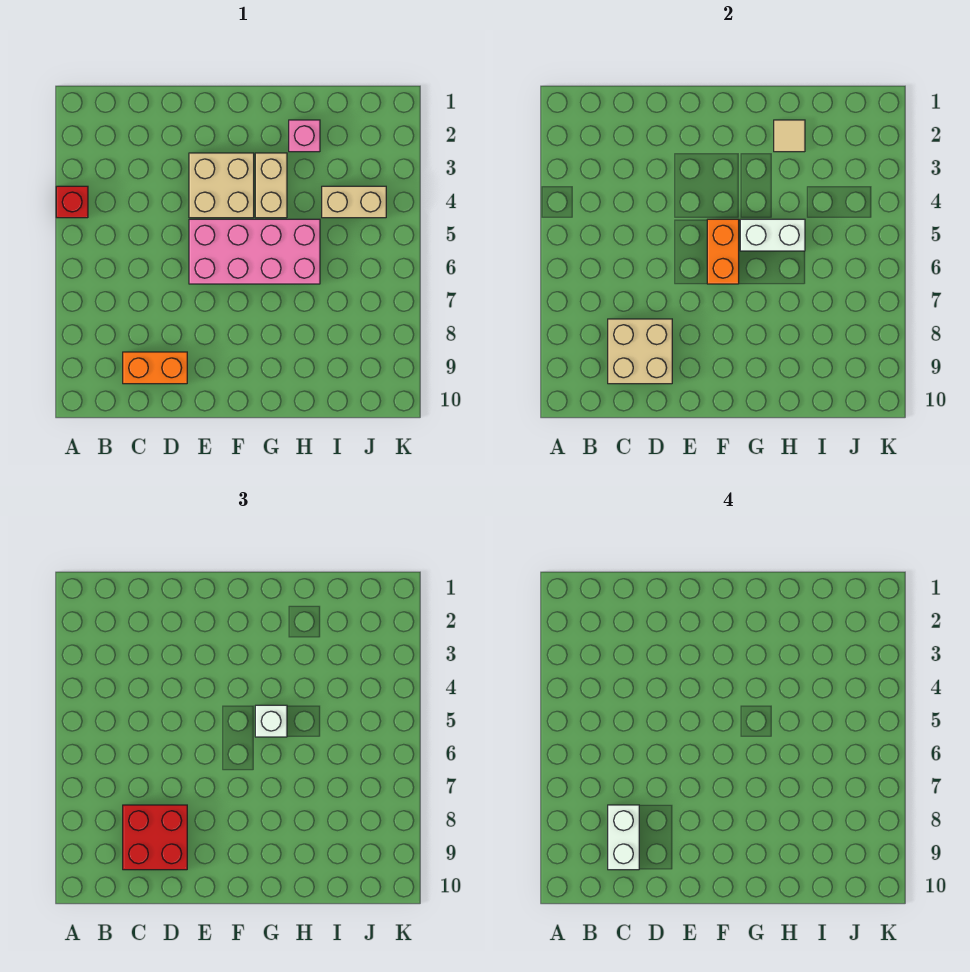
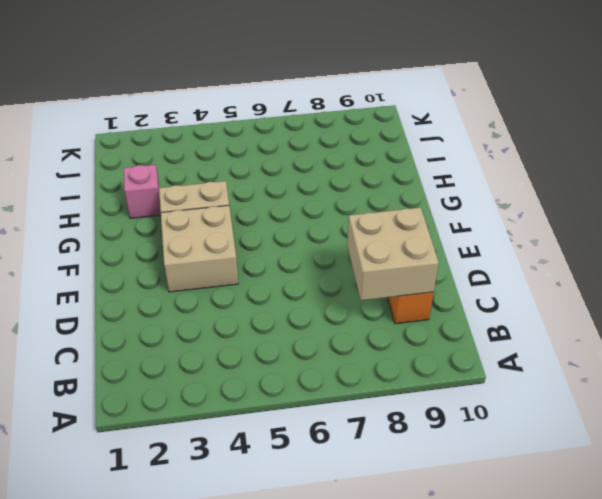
none -> red 1x1 brick [56,186,88,218]
none -> pink 2x4 brick [189,219,320,284]
none -> tan 1x2 brick [322,186,386,218]

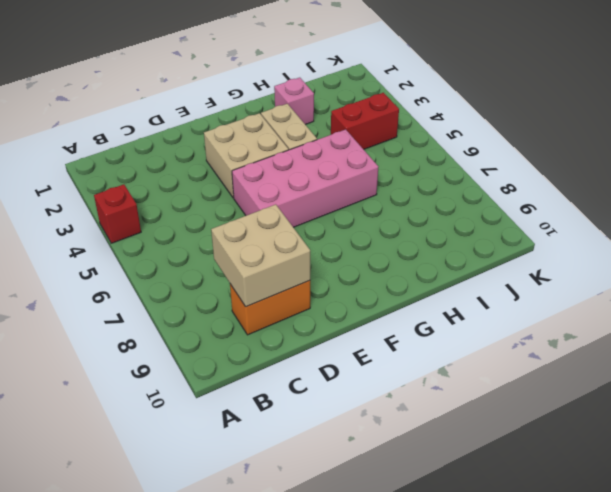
red 1x2 brick [331,93,399,149] -> tan 1x2 brick [322,186,386,218]
none -> orange 1x2 brick [707,219,739,284]
none -> white 1x2 brick [740,219,805,251]
none -> tan 1x1 tile [774,120,805,152]

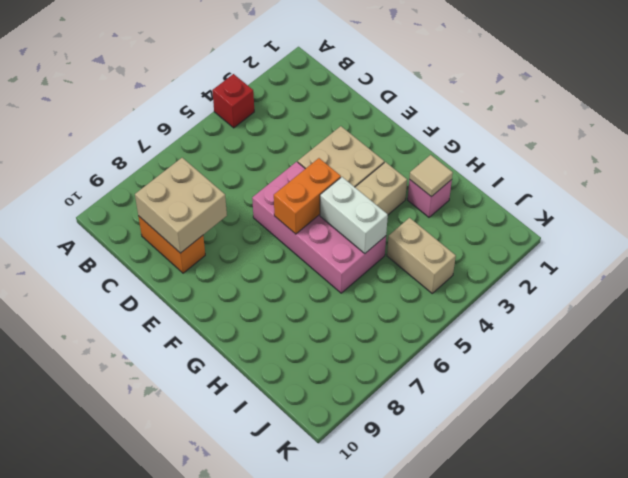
none -> red 2x2 brick [123,805,187,870]
none -> white 1x1 brick [255,705,287,737]
none -> white 1x2 brick [608,805,639,870]

